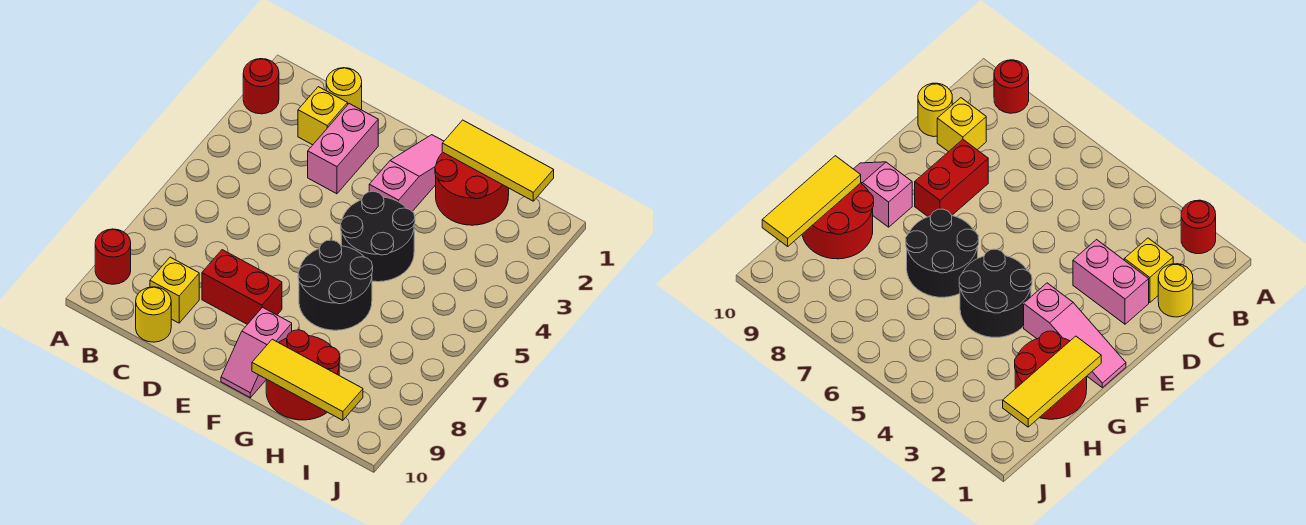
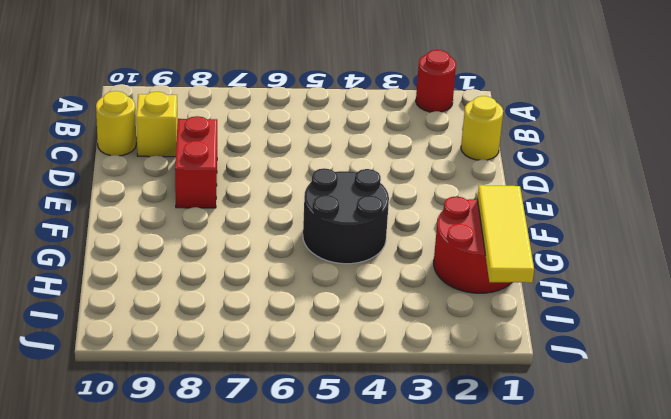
none -> red 1x1 round brick [95,229,131,284]
none -> yellow 1x1 brick [298,87,348,145]
none -> pink 1x2 brick [308,104,378,194]

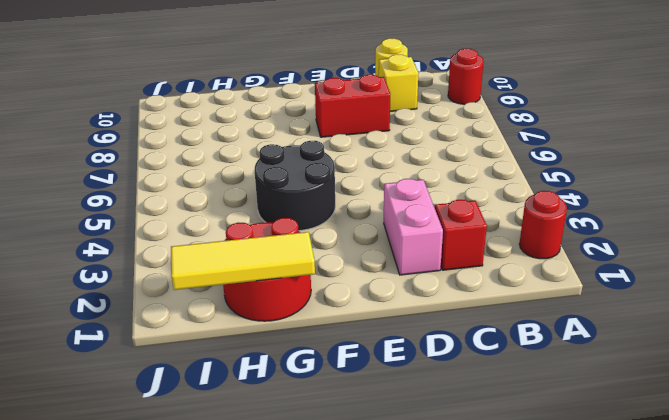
red 1x1 brick [435,200,487,270] -> yellow 1x1 brick [298,87,348,145]
none -> yellow 1x1 round brick [326,68,362,110]
none -> pink 1x3 slope [369,135,444,211]
none -> black 2x2 round brick [298,240,373,330]

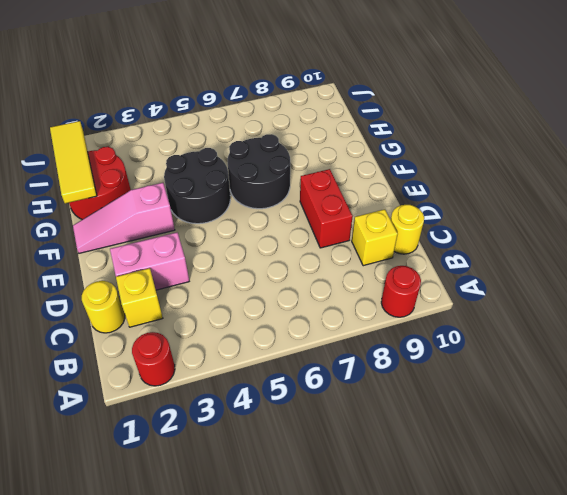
none -> pink 1x2 slope [221,307,292,398]
none -> red 2x2 round brick [266,330,340,420]
none -> yellow 1x3 tile [252,339,363,420]

